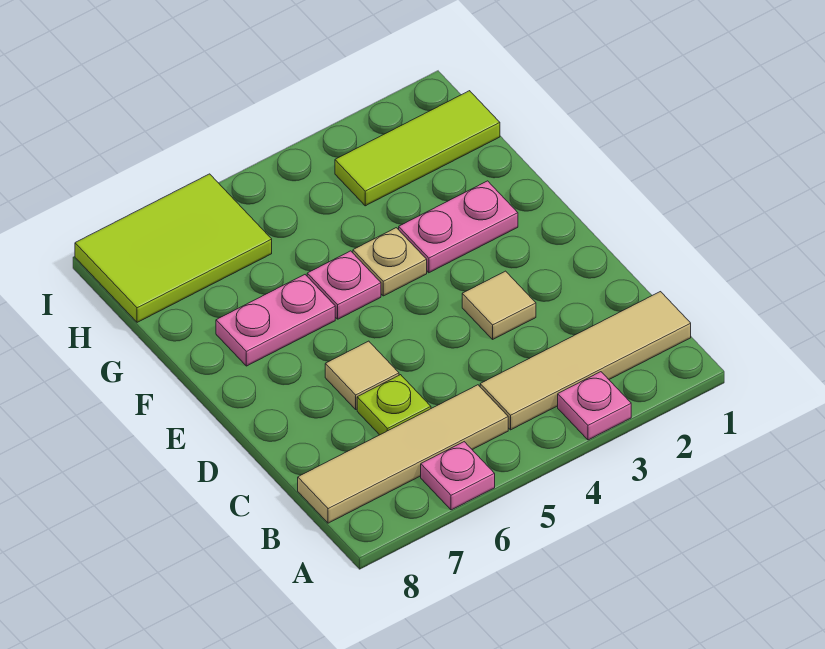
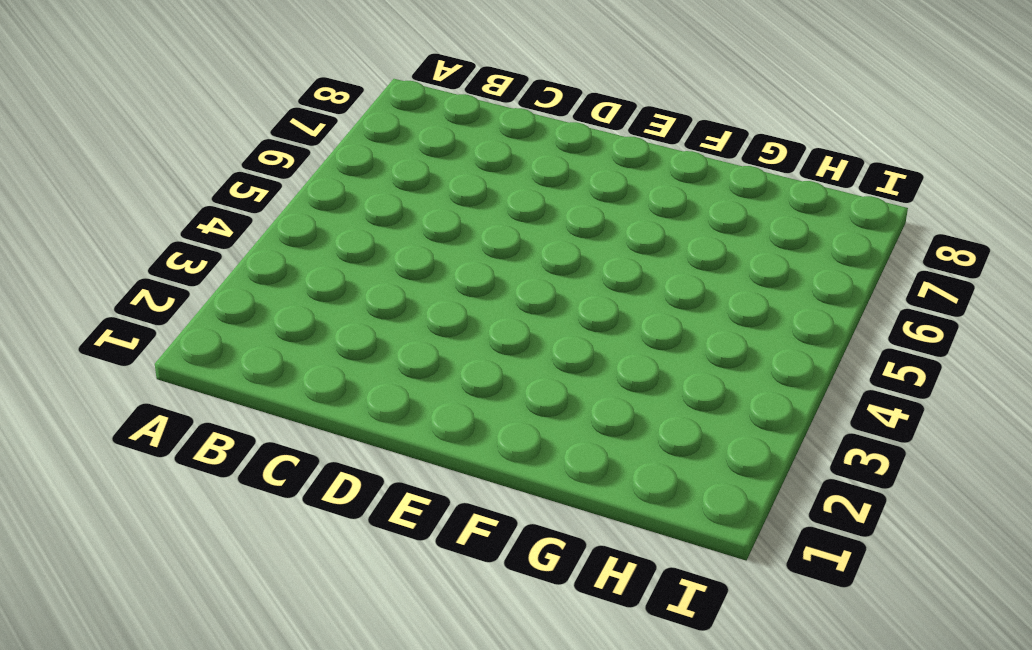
none -> pink 1x1 plate [558,372,631,440]
none -> pink 1x1 plate [421,442,495,510]
none -> tan 1x4 tile [480,292,691,430]

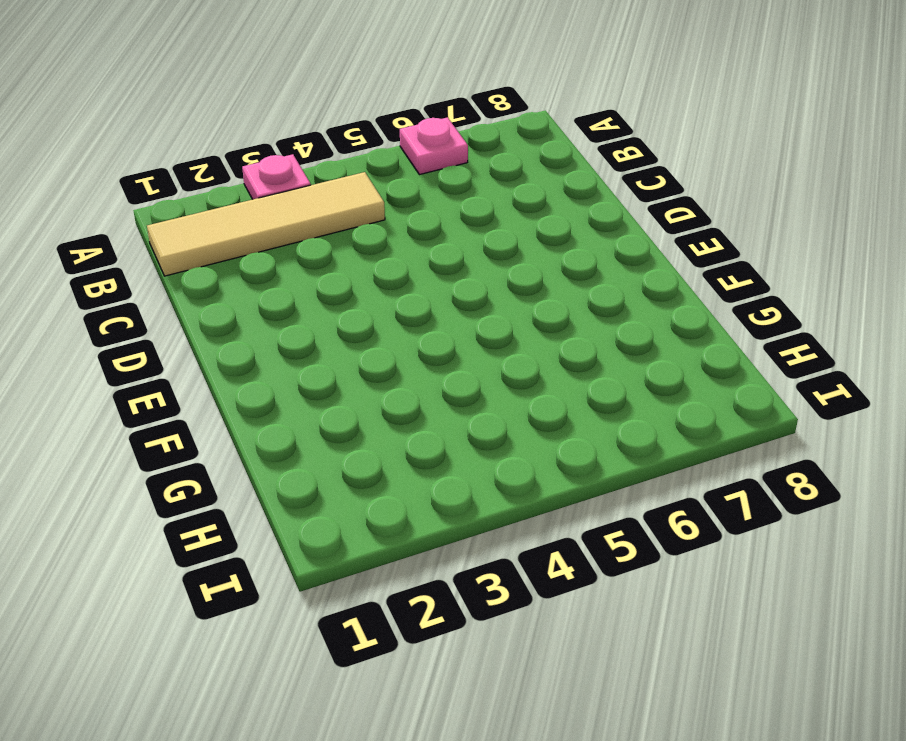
none -> tan 1x4 tile [298,385,508,523]
none -> lime 1x1 plate [357,375,431,435]
none -> tan 1x1 tile [462,271,536,339]

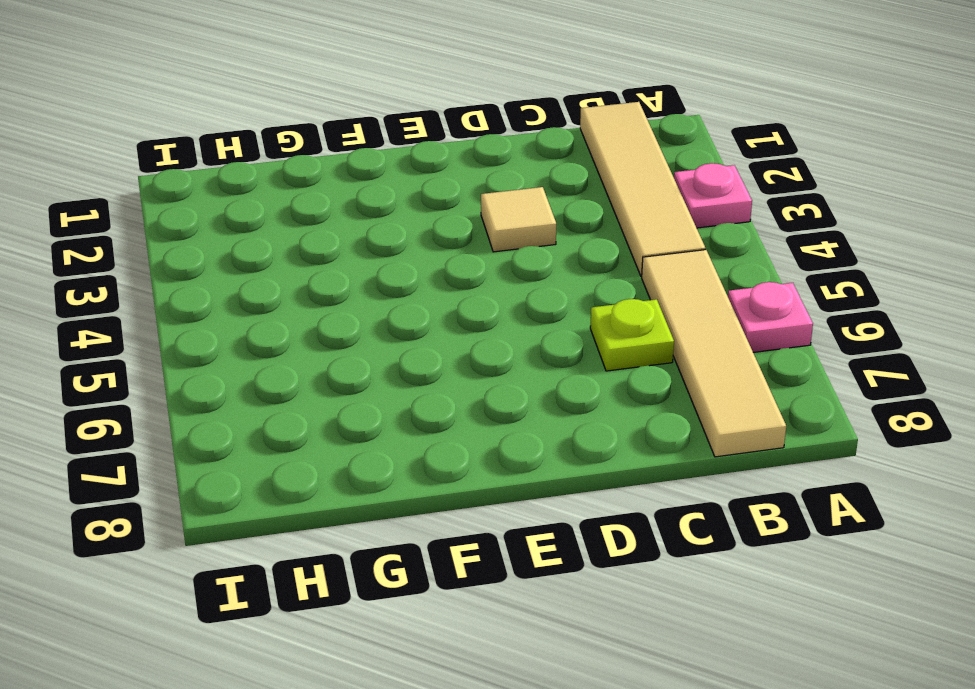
none -> tan 1x1 tile [325,341,399,409]
none -> pink 1x2 plate [399,181,518,273]
none -> tan 1x1 plate [353,228,427,296]

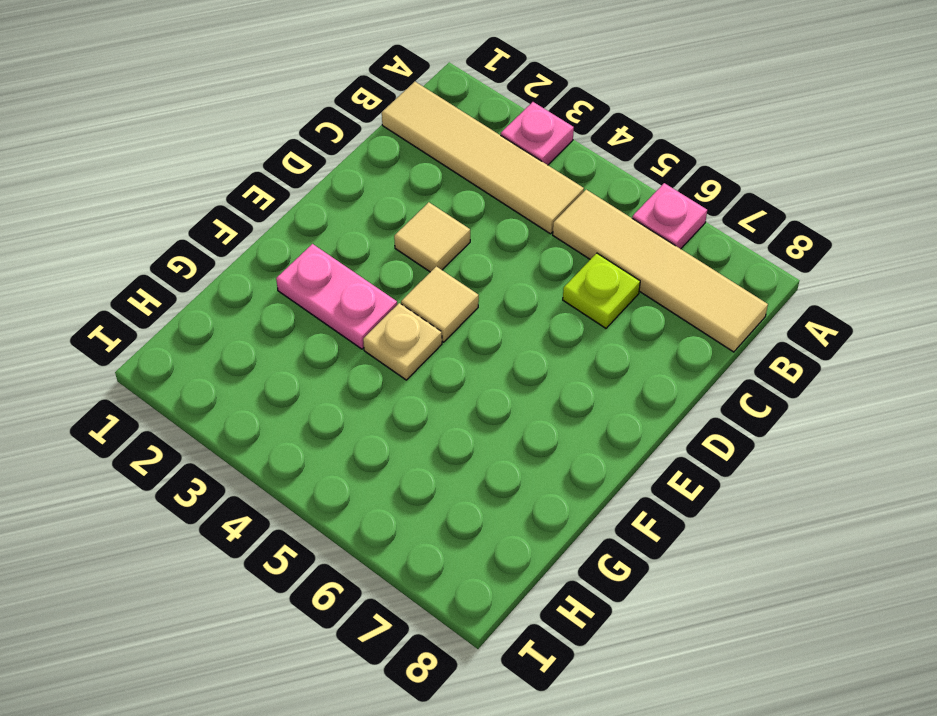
tan 1x1 tile [401,266,479,342] -> tan 1x1 tile moved to [325,341,399,409]
none -> pink 1x1 plate [307,251,381,319]
none -> pink 1x2 plate [216,275,335,366]
none -> lime 1x3 tile [335,91,500,206]

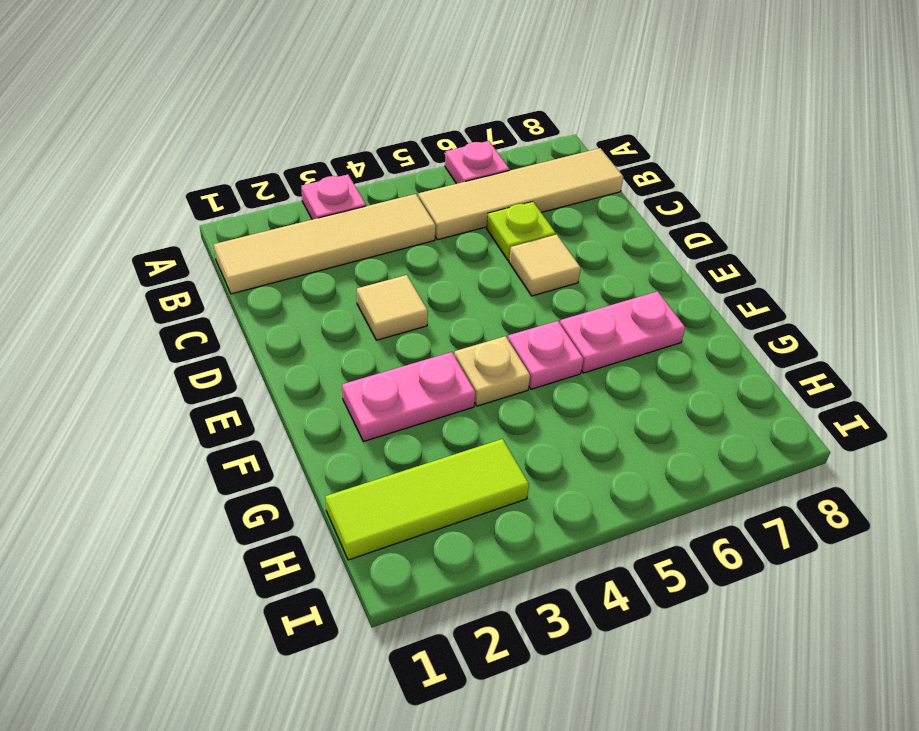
none -> lime 2x3 tile [75,174,272,322]

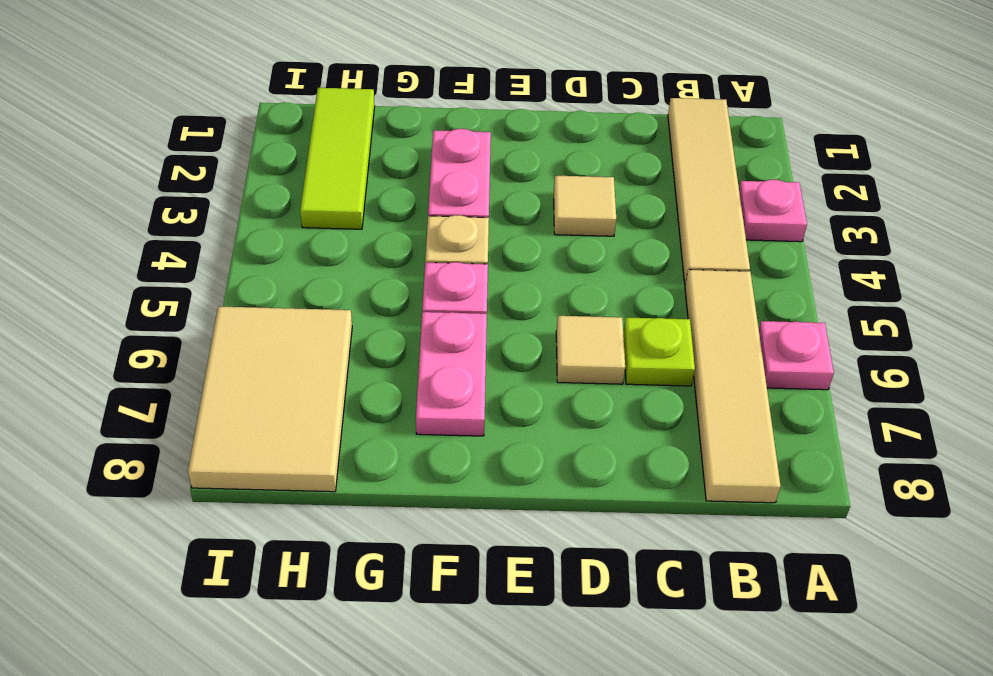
tan 2x3 tile [188,306,352,492] -> lime 2x3 tile [75,174,272,322]

